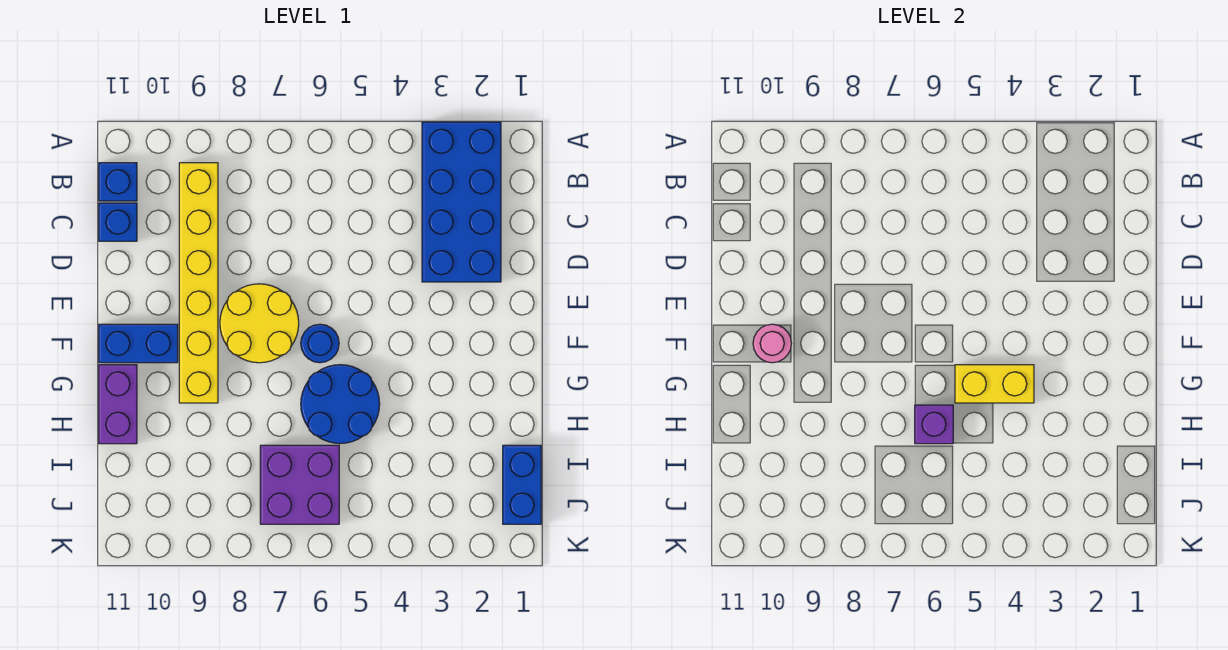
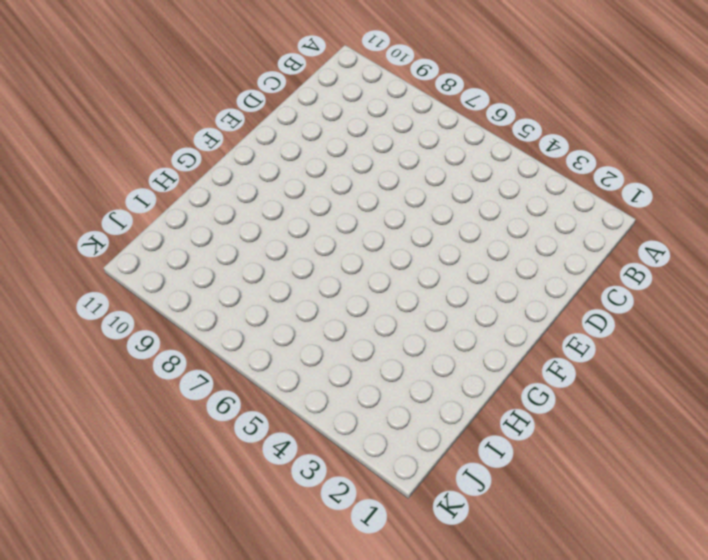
none -> blue 2x4 brick [422,122,501,282]
none -> yellow 1x6 brick [179,163,218,403]
none -> blue 1x1 brick [99,163,137,201]

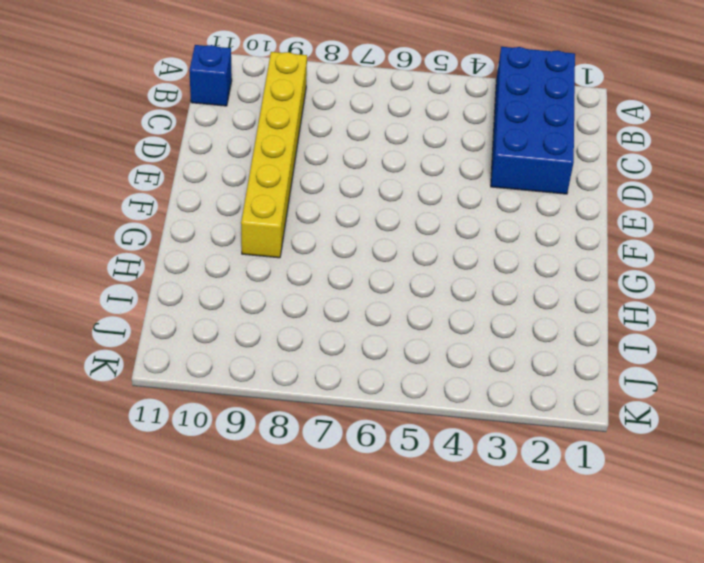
none -> blue 1x1 brick [99,203,137,241]
none -> yellow 2x2 round brick [220,284,299,363]
none -> blue 1x1 round brick [301,324,339,363]

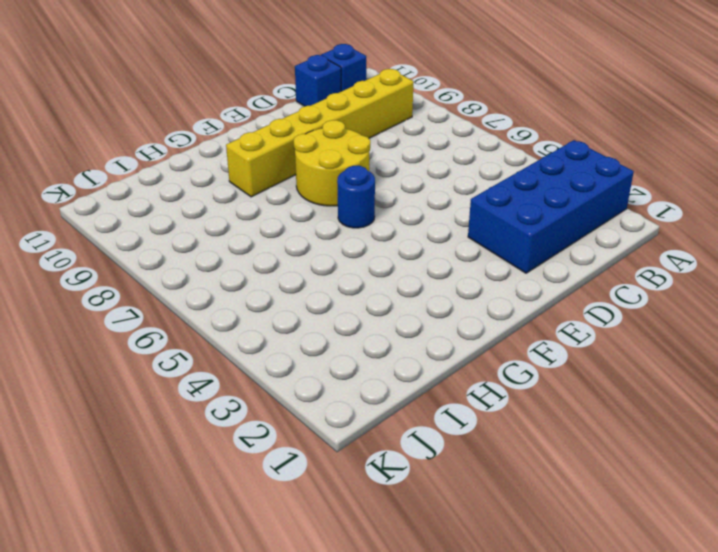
none -> blue 1x2 brick [99,324,178,363]
none -> blue 2x2 round brick [301,365,380,444]
none -> purple 1x2 brick [99,365,137,444]

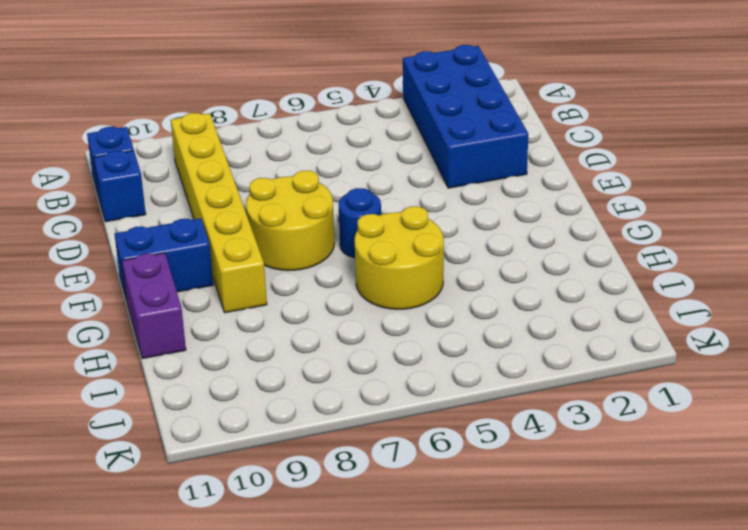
yellow 2x2 round brick [355,206,444,309] -> blue 2x2 round brick [301,365,380,444]
none -> blue 1x2 brick [503,445,541,524]
none -> purple 2x2 brick [260,445,339,524]
none -> pink 1x1 round brick [753,324,791,363]

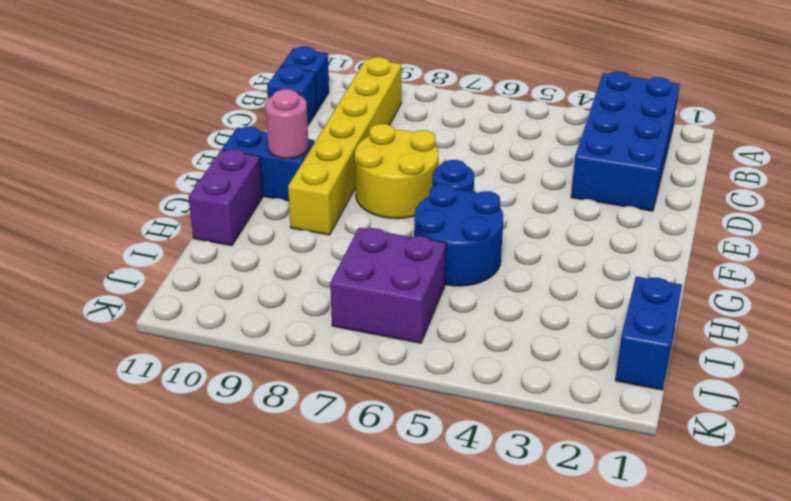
none -> yellow 1x2 brick [955,365,1034,403]
none -> purple 1x1 brick [915,405,953,444]

